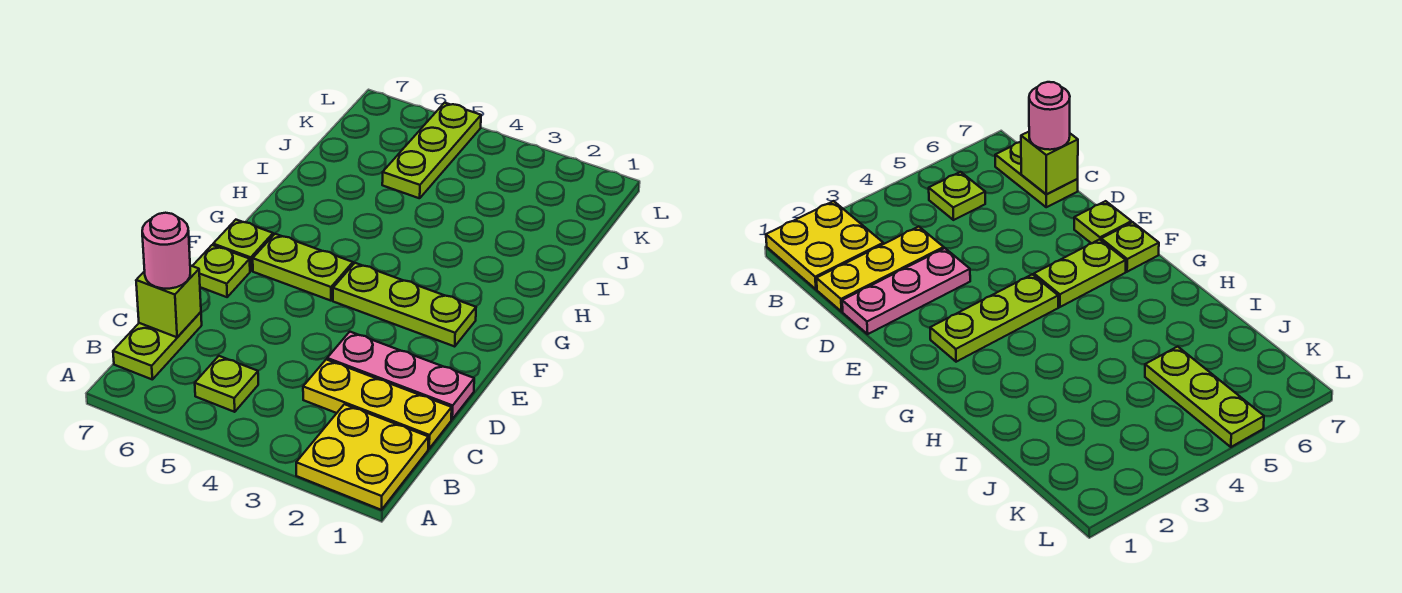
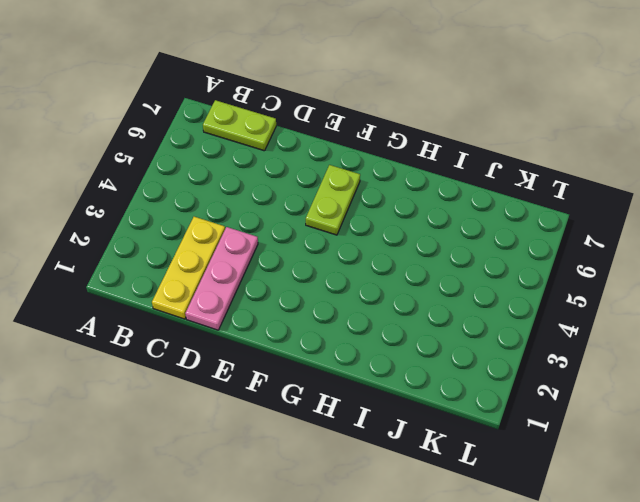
none -> yellow 2x2 plate [296,404,428,510]
none -> lime 1x1 plate [195,356,258,412]
none -> lime 1x1 plate [193,245,250,297]

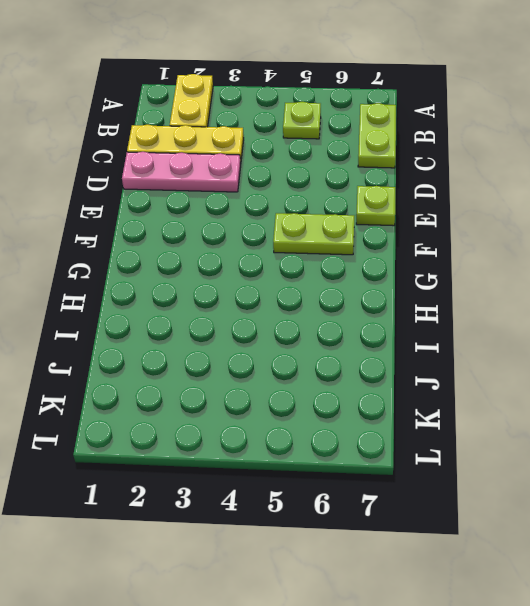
yellow 1x2 plate [170,74,213,127] -> yellow 2x2 plate [296,404,428,510]
none -> lime 1x3 plate [333,263,476,346]
none -> lime 1x1 plate [213,220,273,271]
none -> lime 1x3 plate [382,103,481,198]

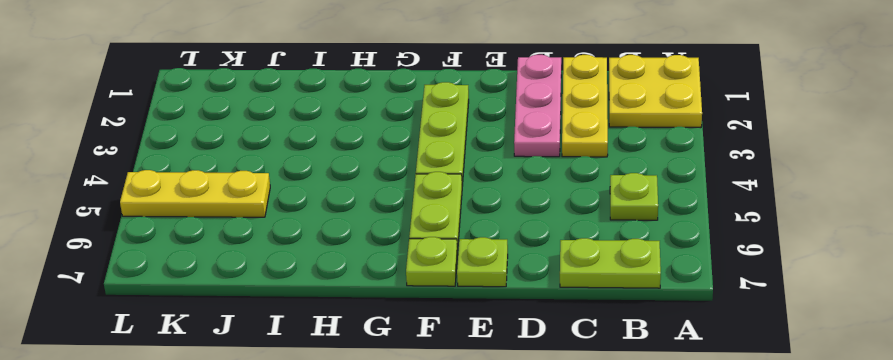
yellow 1x3 plate [120,170,270,217] -> lime 1x3 plate [382,103,481,198]
none -> lime 1x1 brick [136,265,201,337]
none -> pink 1x1 round brick [142,213,190,289]

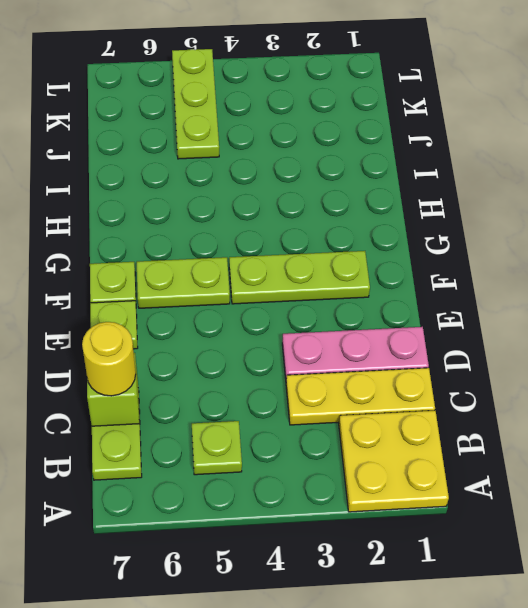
yellow 1x1 round brick [82,322,136,396] -> pink 1x1 round brick [142,213,190,289]

